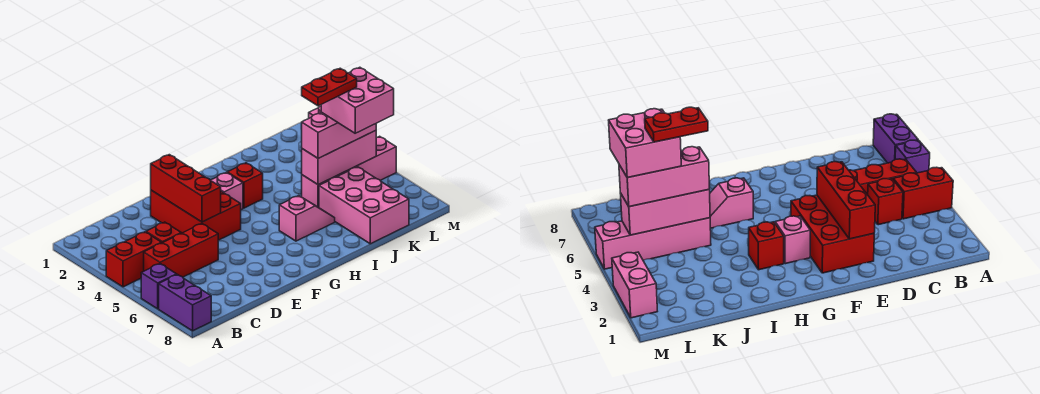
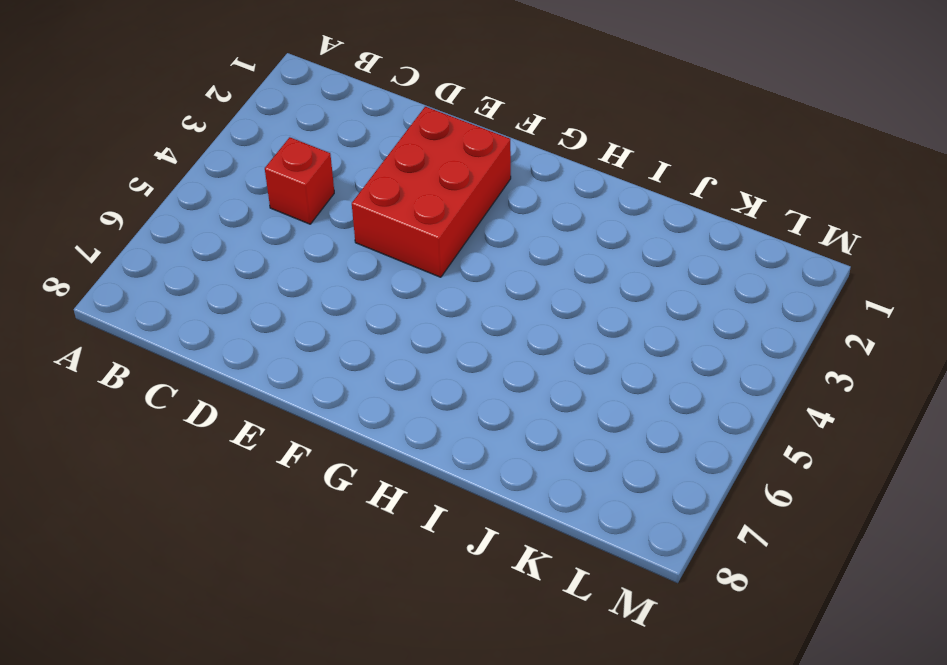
none -> red 1x2 brick [106,232,162,287]
none -> purple 1x1 brick [141,264,177,309]
none -> purple 1x2 brick [159,275,211,331]

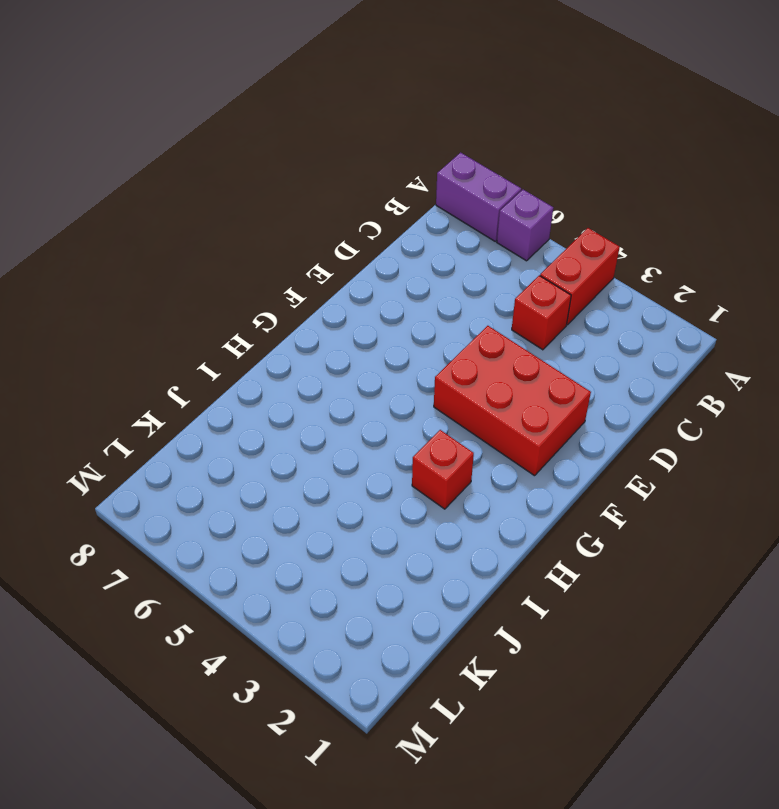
none -> red 1x3 brick [144,224,218,277]
none -> pink 1x1 brick [211,172,243,210]
none -> pink 1x2 slope [279,196,335,241]

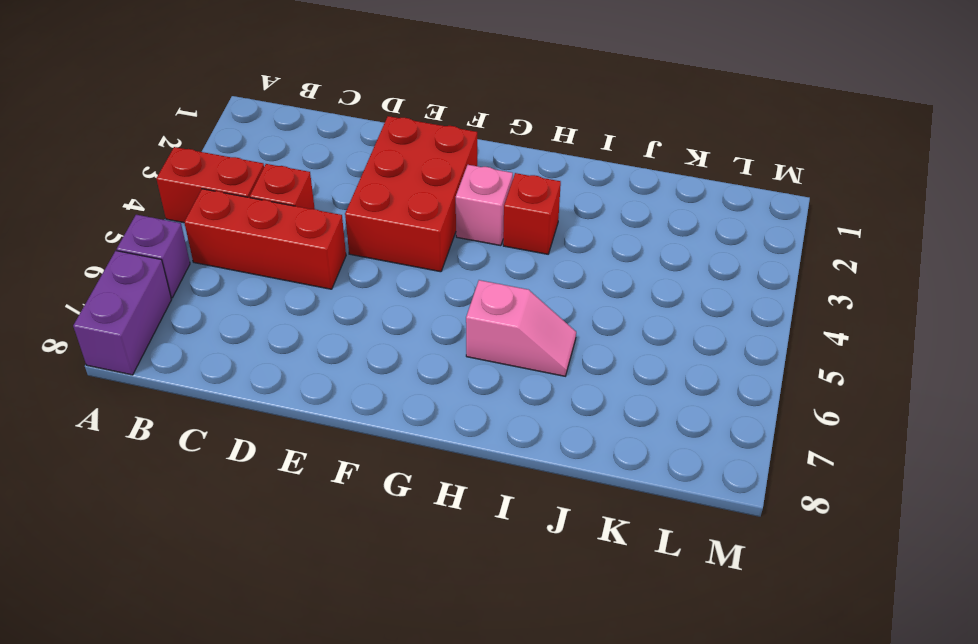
none -> pink 1x4 brick [302,136,396,207]
none -> pink 2x3 brick [319,167,409,244]
none -> pink 1x2 brick [612,252,657,318]

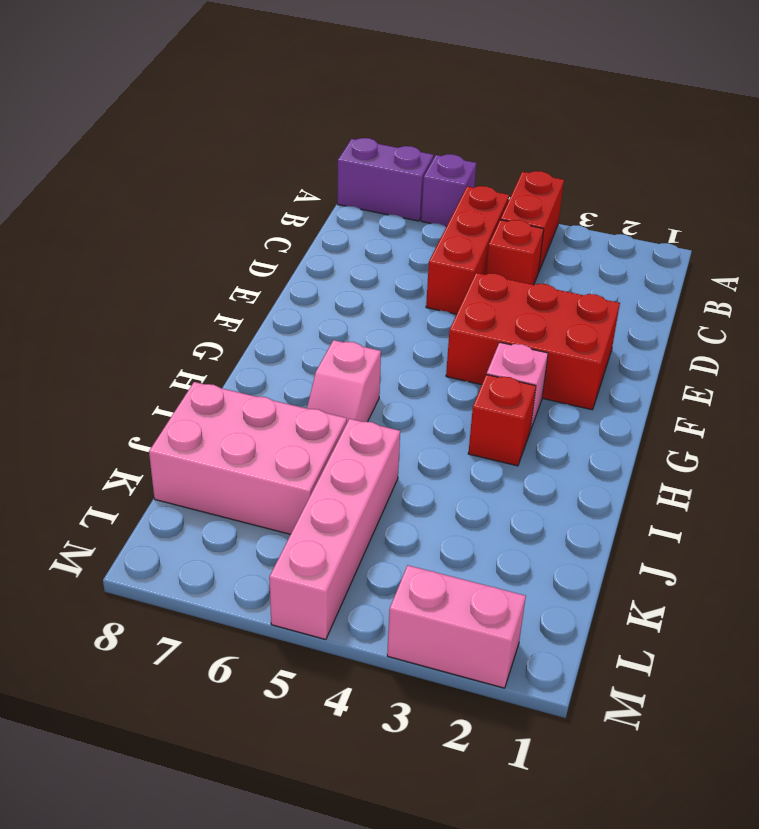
none -> red 1x3 brick [151,155,221,222]
none -> pink 1x3 brick [302,130,376,185]
none -> pink 1x3 brick [302,112,376,158]

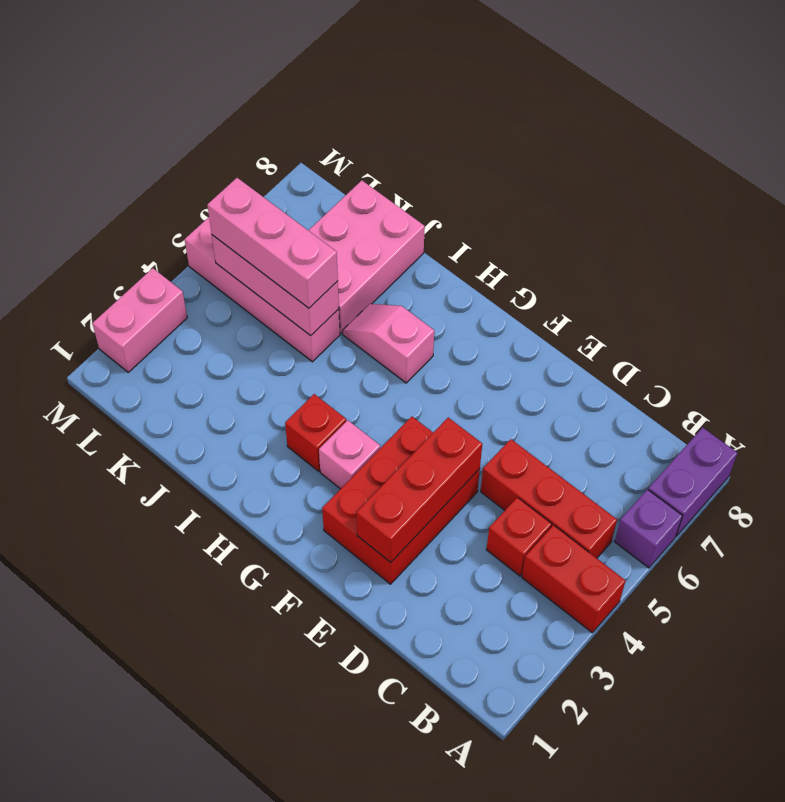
none -> pink 2x2 brick [321,67,394,133]
none -> red 1x2 plate [302,68,357,106]

